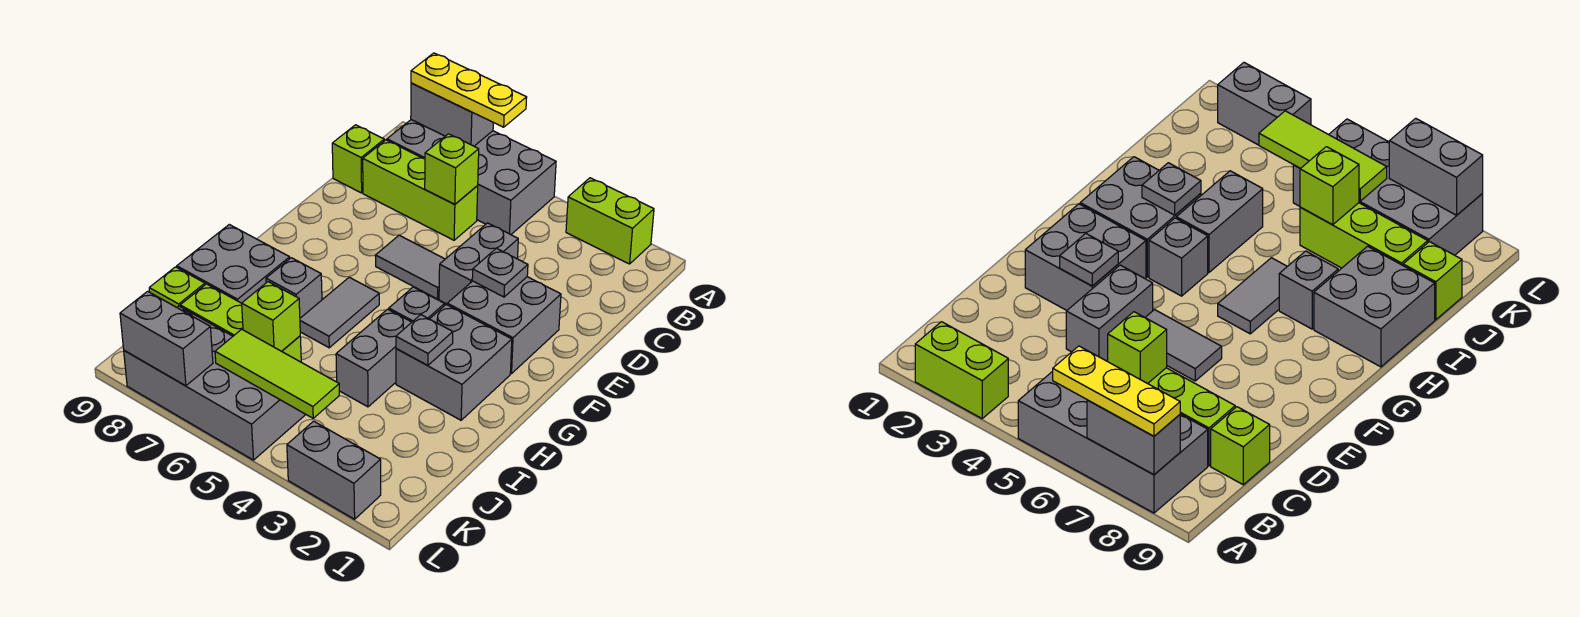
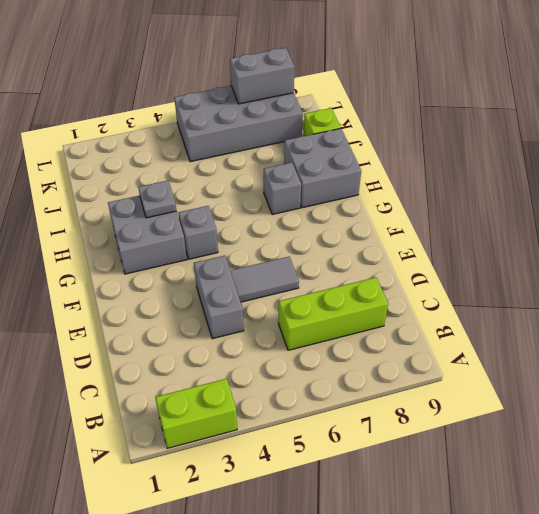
none -> grey 2x4 brick [387,120,556,235]
none -> lime 1x1 brick [332,125,384,193]
none -> grey 2x2 brick [447,277,561,374]

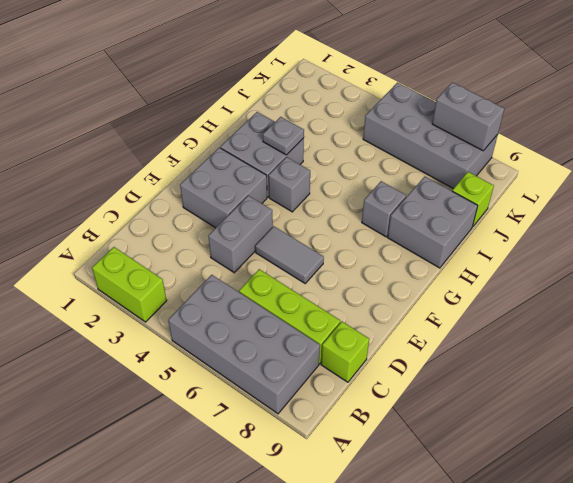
none -> grey 1x2 tile [300,277,379,348]
none -> grey 1x2 brick [336,309,412,407]
none -> lime 1x3 brick [180,284,301,362]

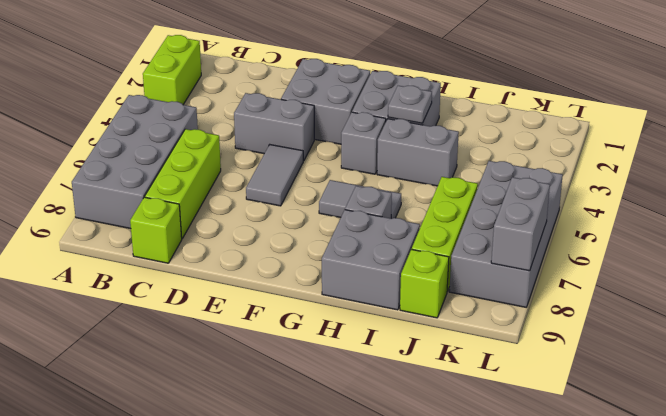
none -> grey 1x2 brick [287,421,381,519]
none -> grey 1x2 brick [411,83,493,146]
none -> lime 1x1 brick [425,134,479,204]

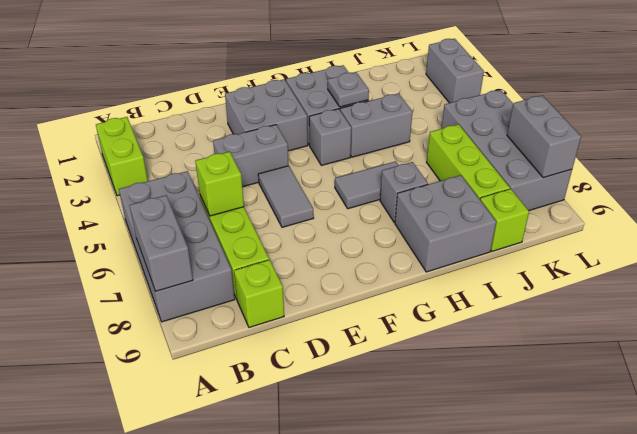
none -> grey 1x1 plate [472,248,528,297]
none -> lime 1x1 brick [242,282,300,351]
none -> lime 1x3 tile [215,329,339,418]

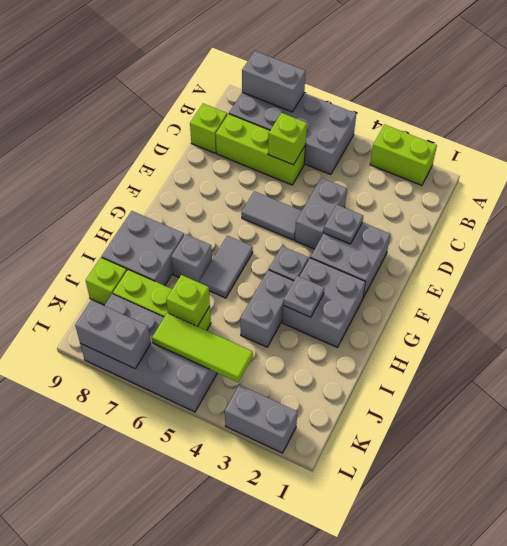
none -> yellow 1x3 plate [411,53,527,127]

